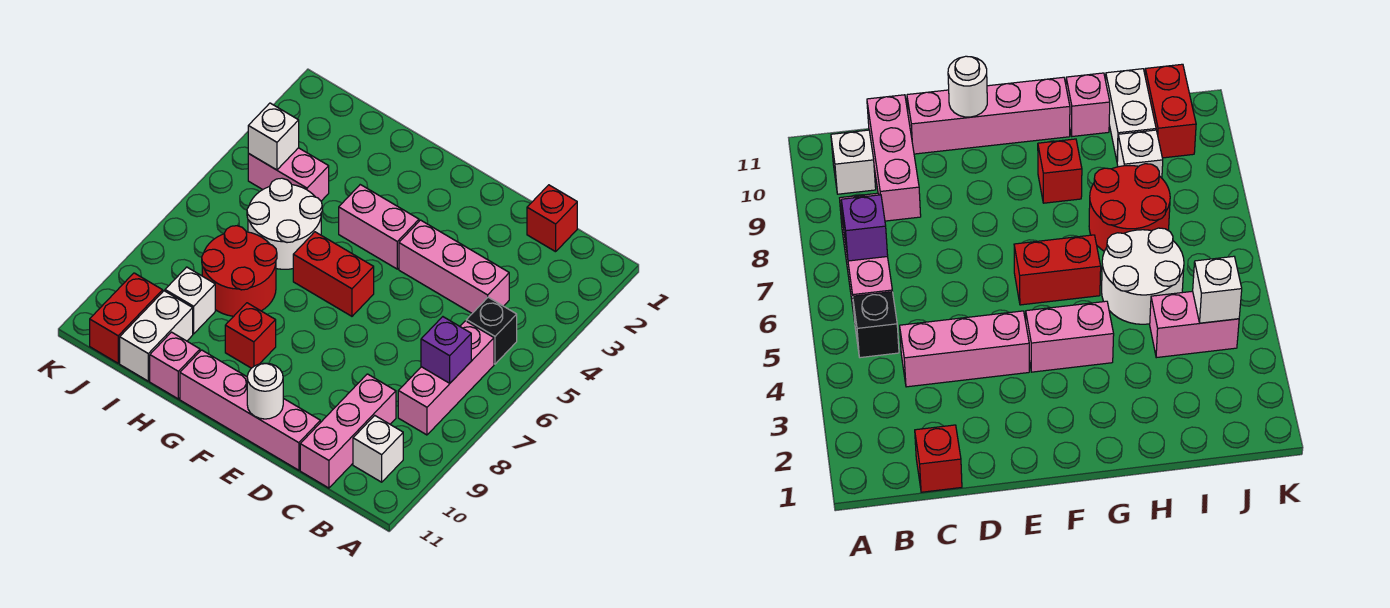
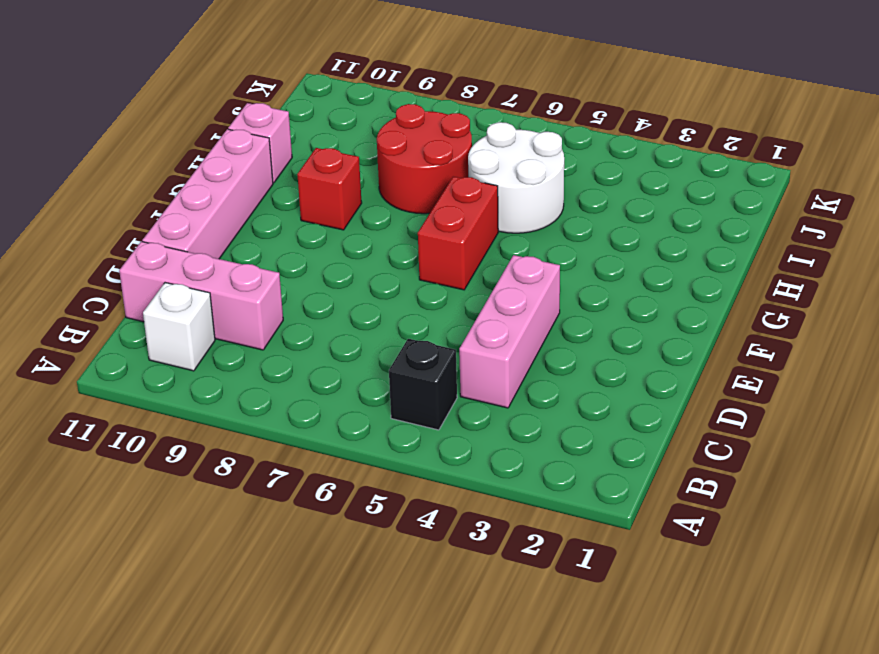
none -> pink 1x3 brick [398,321,494,435]
none -> red 1x1 brick [527,185,577,252]
none -> pink 1x2 brick [339,185,419,269]

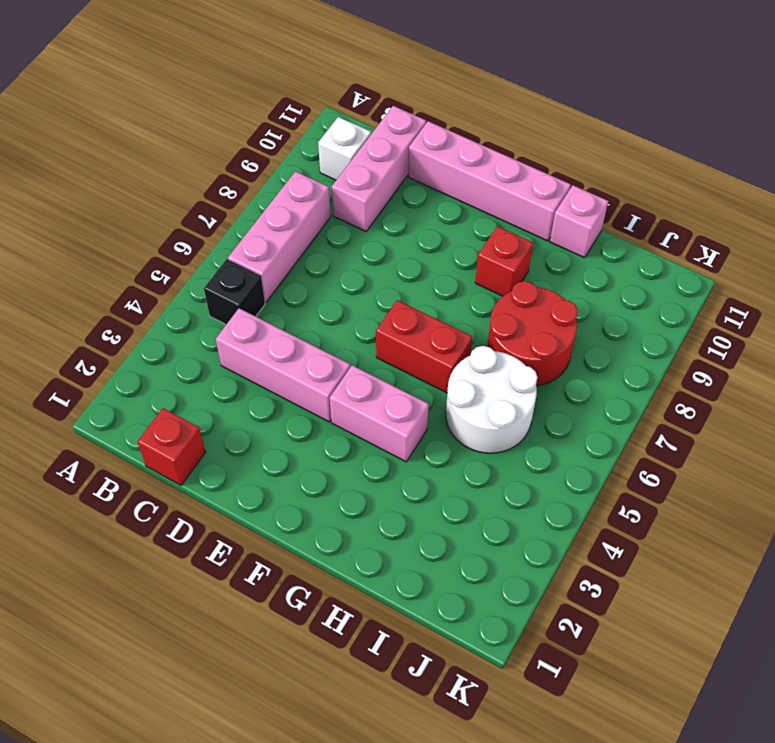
none -> pink 1x2 brick [248,148,329,201]
none -> white 1x1 brick [165,267,215,334]
none -> white 1x2 brick [120,291,193,381]

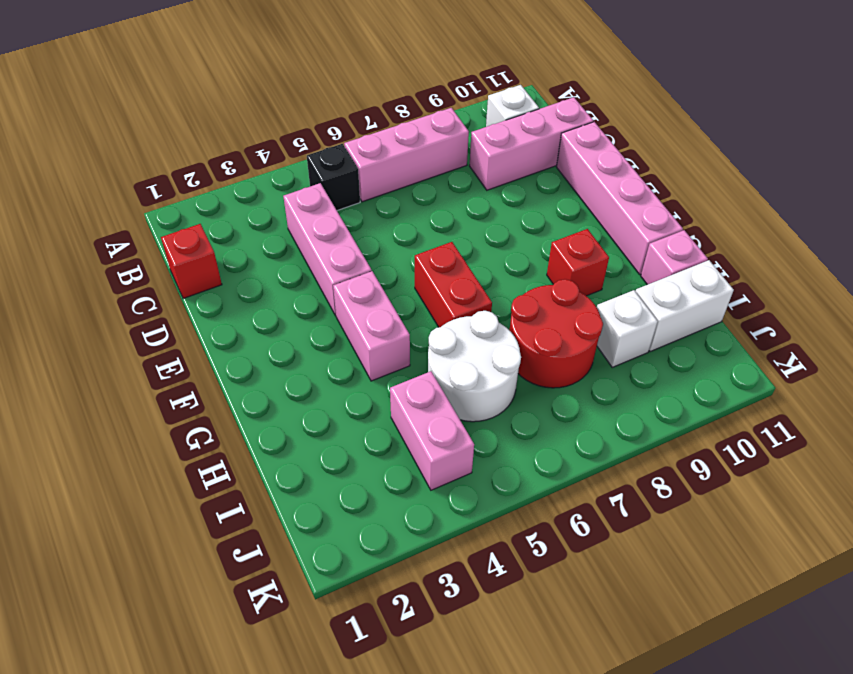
none -> red 1x2 brick [90,273,163,363]
none -> purple 1x1 brick [421,317,471,383]
none -> white 1x1 round brick [247,363,283,419]

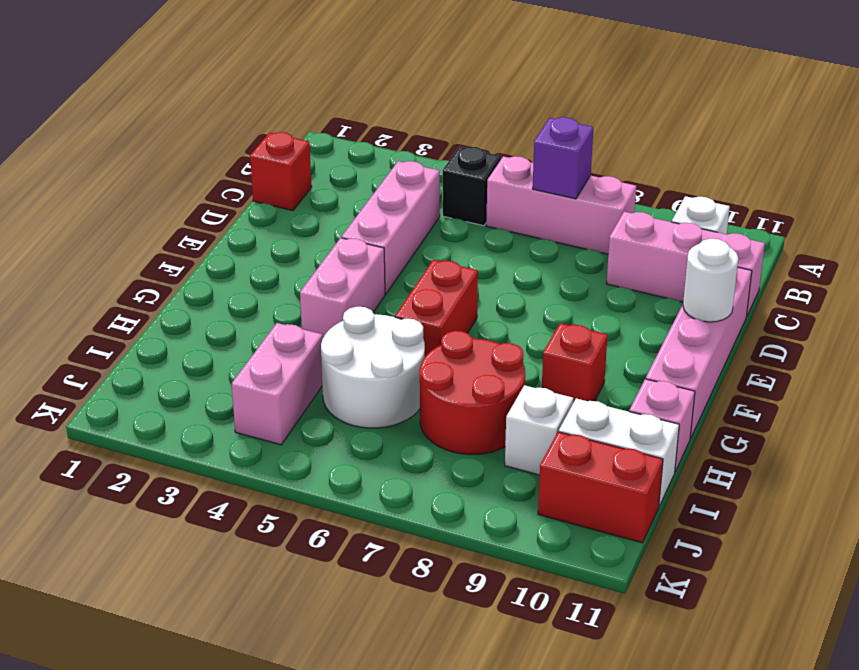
none -> white 1x1 brick [248,103,299,170]

